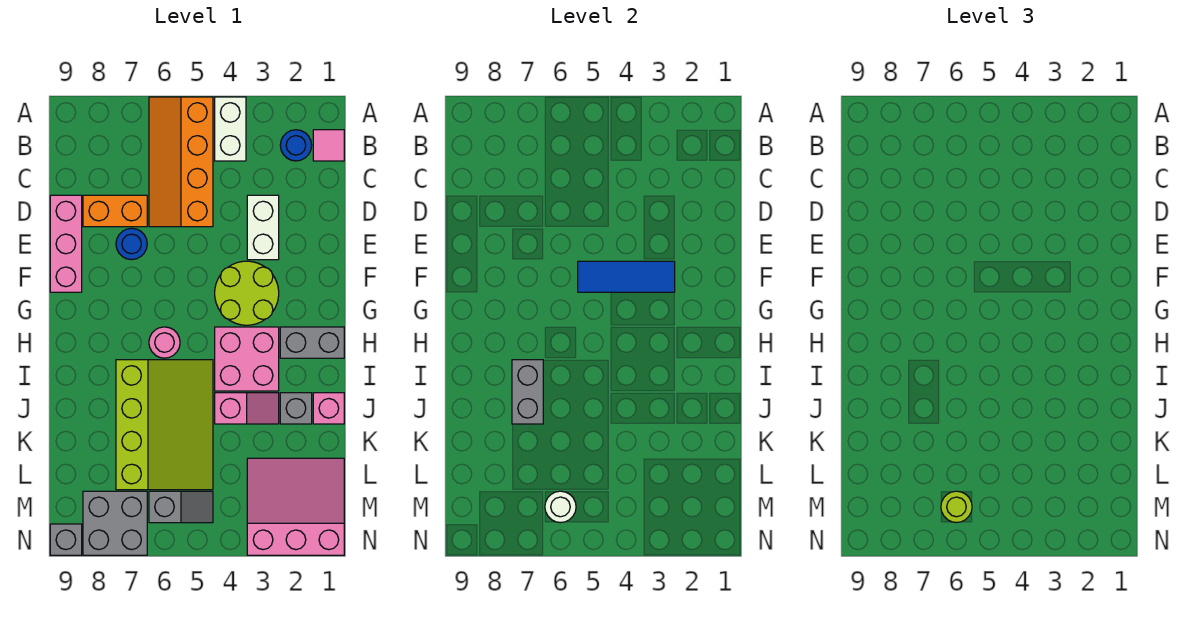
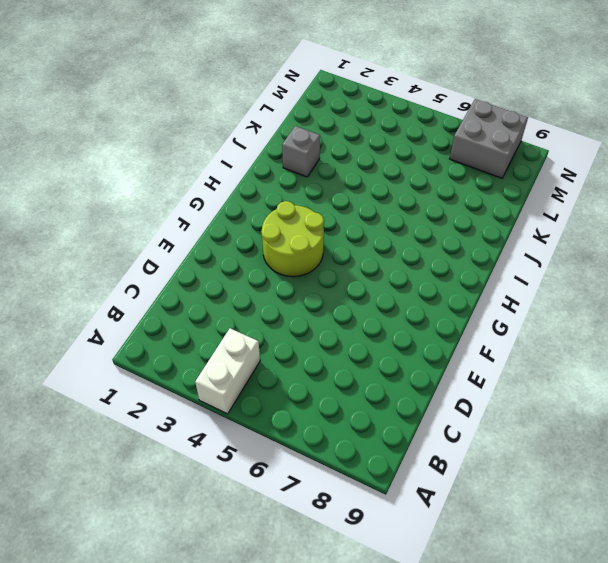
none -> orange 2x4 slope [149,97,213,227]
none -> pink 1x1 tile [313,130,344,161]
none -> blue 1x1 round brick [280,130,312,161]

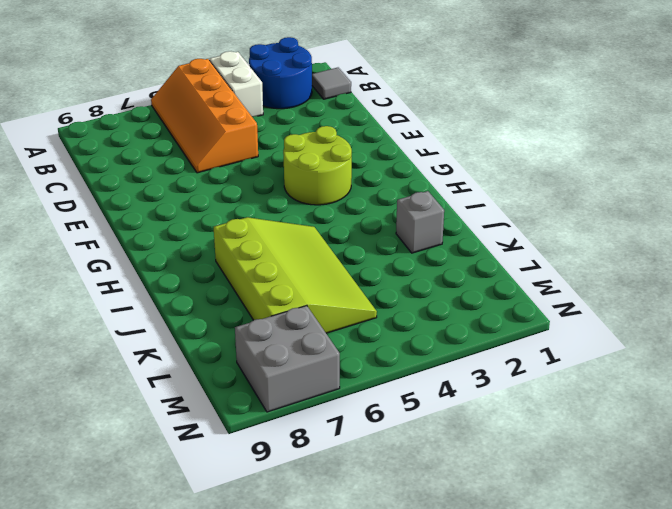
blue 2x2 round brick [249,37,312,109] -> blue 1x1 round brick [280,130,312,161]
grey 1x1 tile [312,68,351,99] -> pink 1x1 tile [313,130,344,161]
none -> white 1x2 brick [247,195,279,260]
none -> orange 1x2 brick [83,195,147,227]
none -> pink 1x3 brick [50,195,82,292]

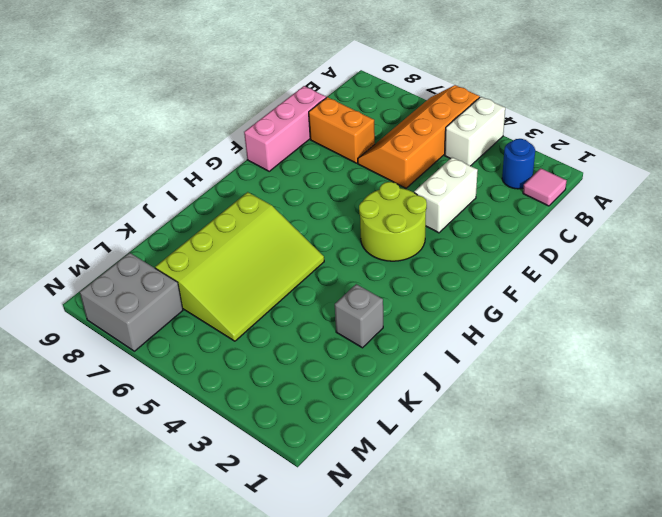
none -> blue 1x1 round brick [116,228,147,260]
none -> grey 1x2 brick [280,327,344,358]
none -> pink 2x2 brick [215,327,279,391]

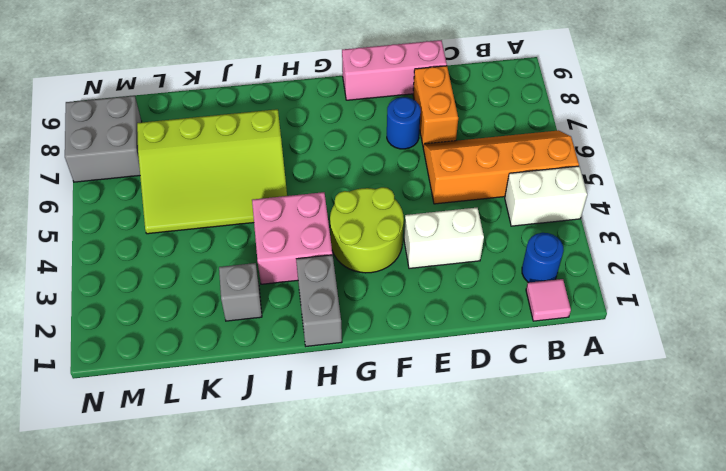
none -> pink 1x1 round brick [149,327,180,358]
none -> pink 1x1 brick [313,393,344,424]
none -> pink 1x2 slope [215,393,279,424]

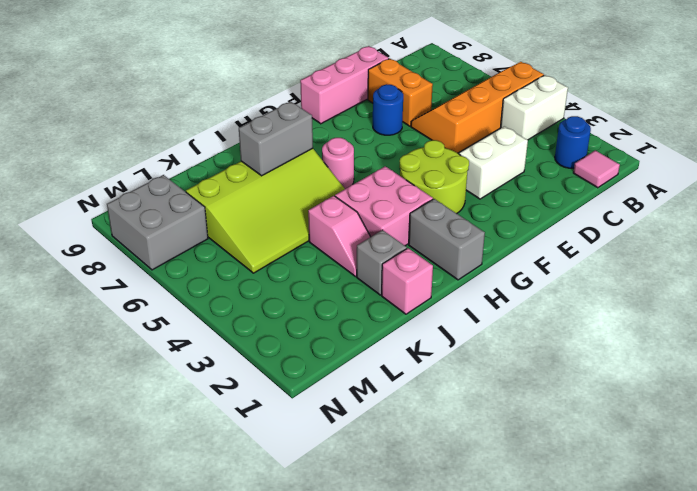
none -> pink 3x3 slope [247,458,344,555]
none -> grey 1x2 slope [149,491,213,523]
none -> grey 1x1 brick [50,524,82,555]

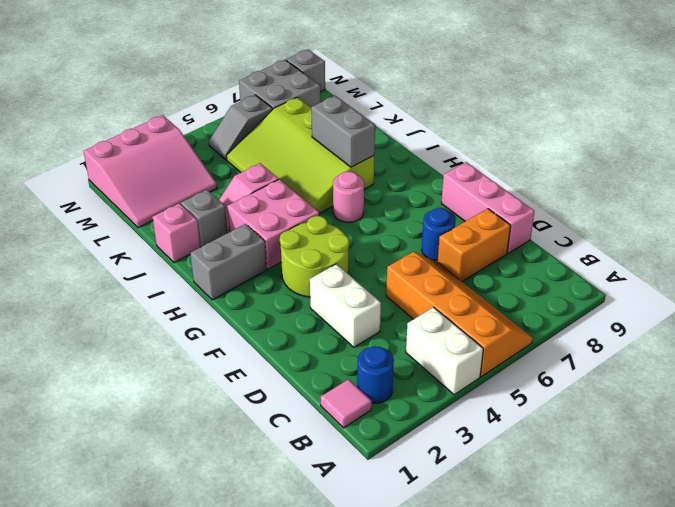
none -> blue 1x3 tile [578,261,675,292]
none -> white 1x1 round brick [545,491,576,523]
none -> lime 1x1 round brick [941,491,972,523]

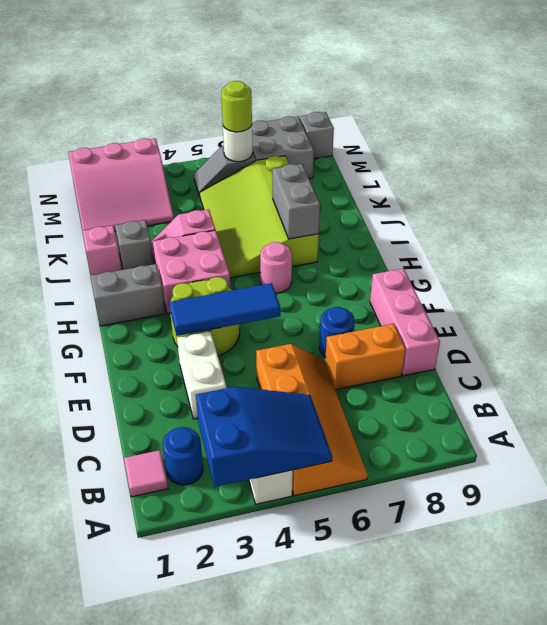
blue 2x3 slope [196,387,332,487] -> none

